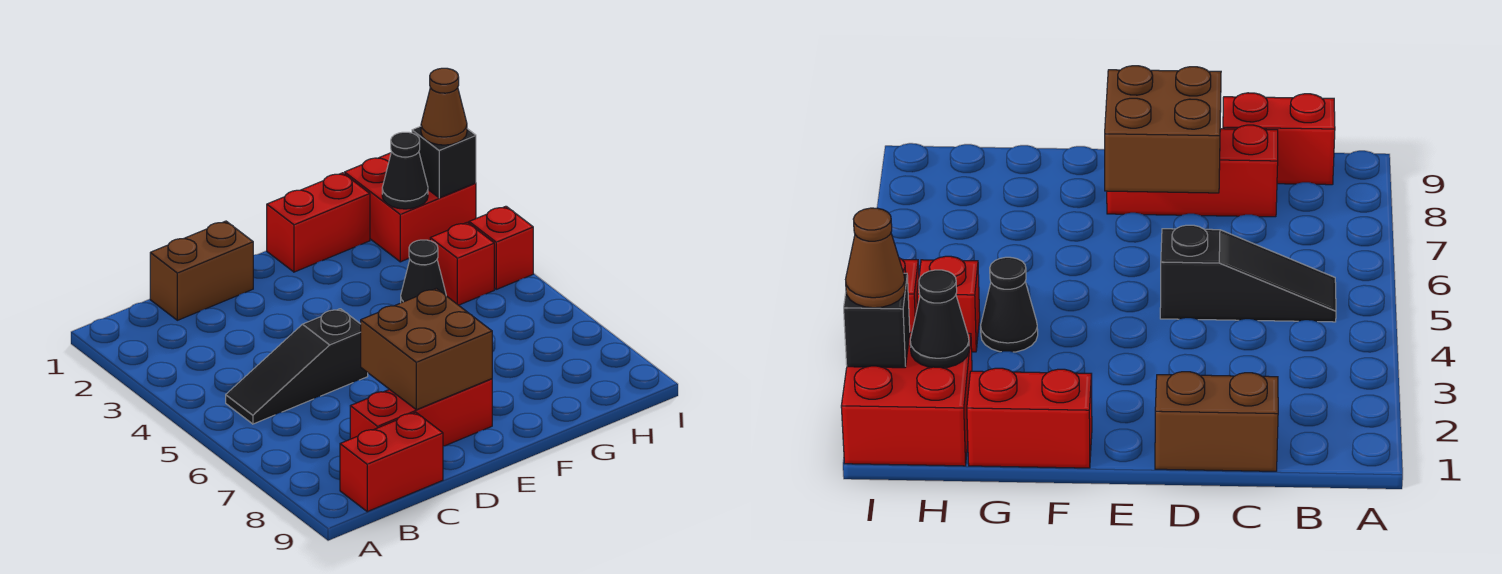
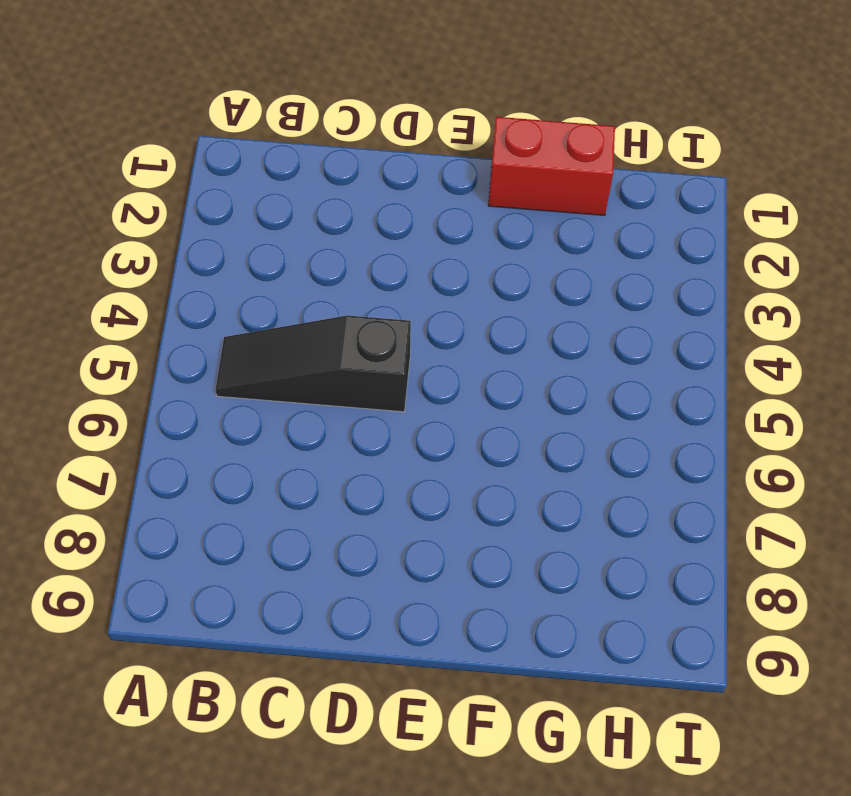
none -> red 1x2 brick [340,412,443,512]
none -> brown 1x2 brick [150,221,253,320]
none -> red 1x3 brick [350,379,492,446]

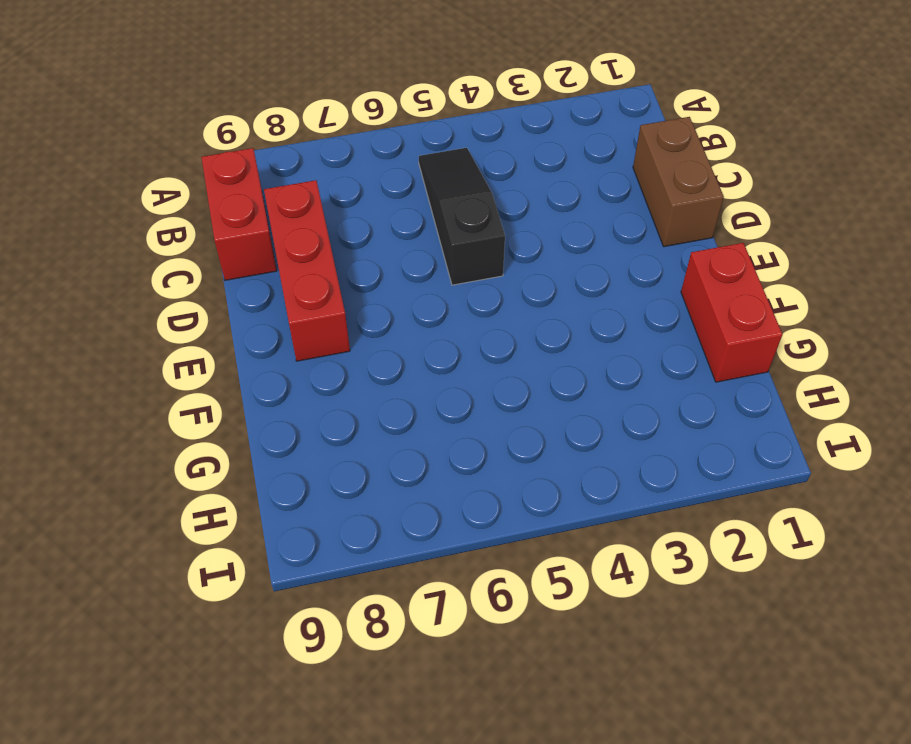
none -> black 1x1 cone [401,240,446,303]
none -> red 2x2 brick [345,153,476,262]
none -> red 1x1 brick [430,222,494,305]

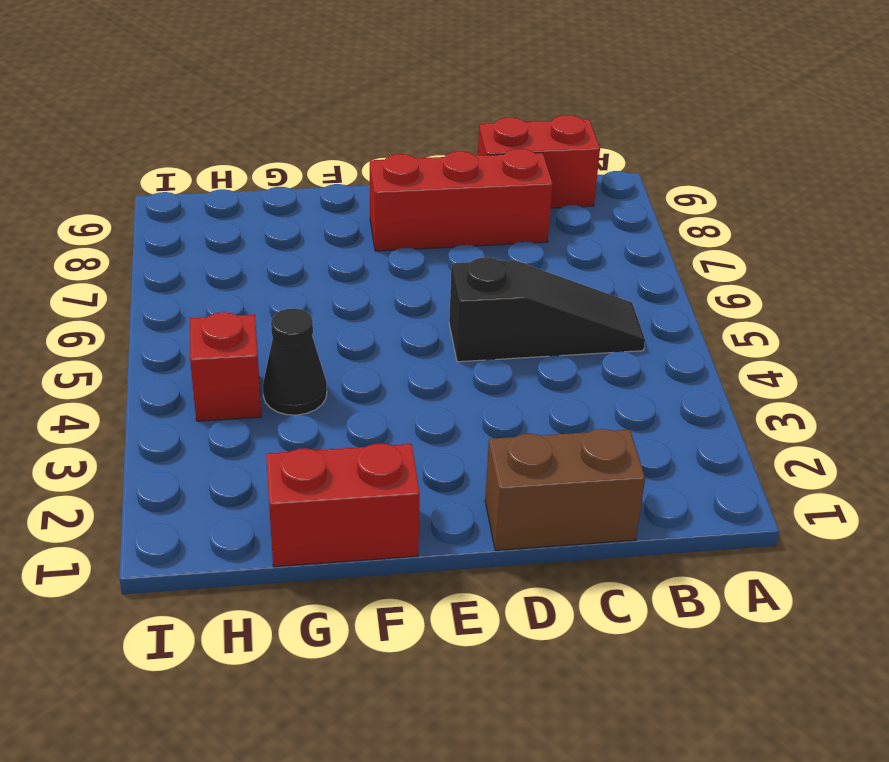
none -> red 2x2 brick [345,153,476,262]
none -> red 1x1 brick [469,206,533,289]
none -> brown 2x2 brick [361,288,492,410]

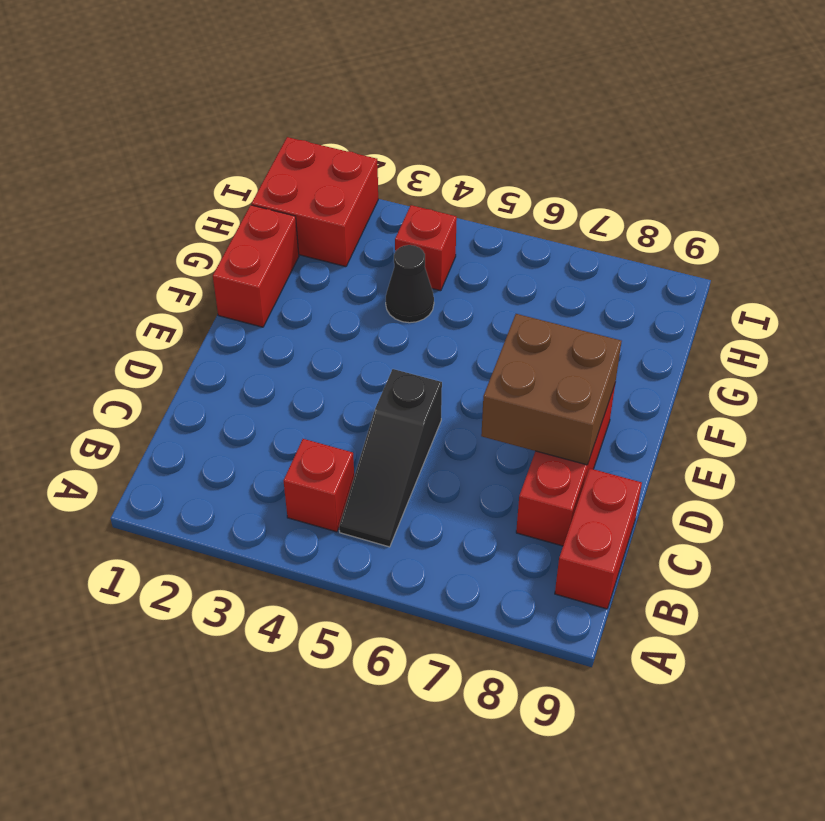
red 1x1 brick [284,439,354,532] -> red 1x1 brick moved to [469,206,533,289]
none -> brown 1x2 brick [150,221,253,320]
none -> black 1x1 cone [382,132,428,209]
none -> black 1x1 brick [412,126,476,198]

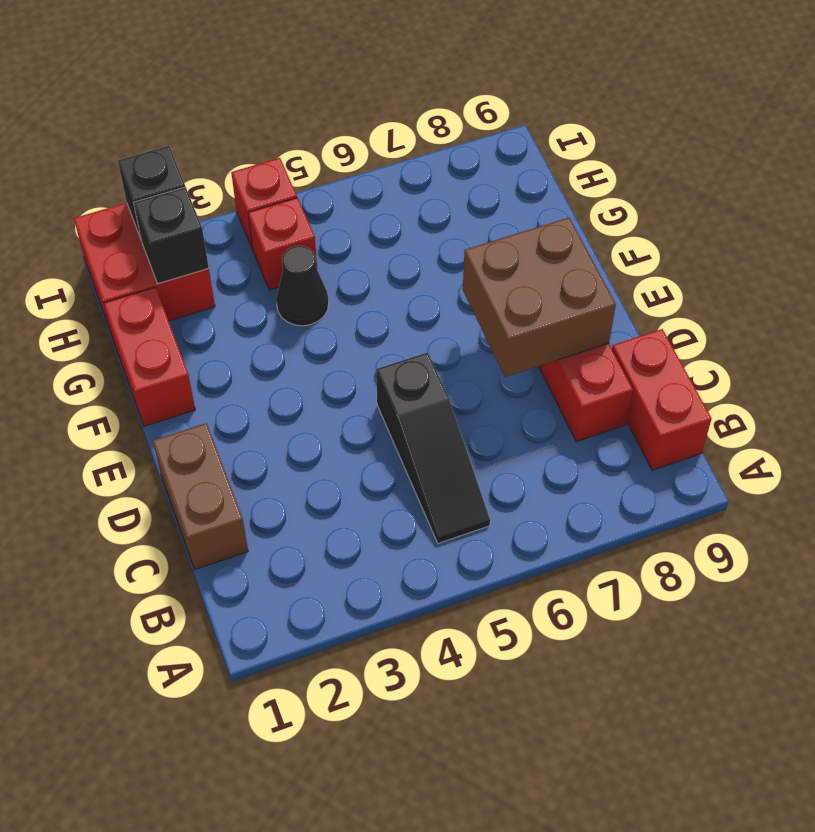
black 1x1 brick [134,187,209,284] -> black 1x1 cone [382,132,428,209]
none -> brown 1x1 cone [421,68,467,145]

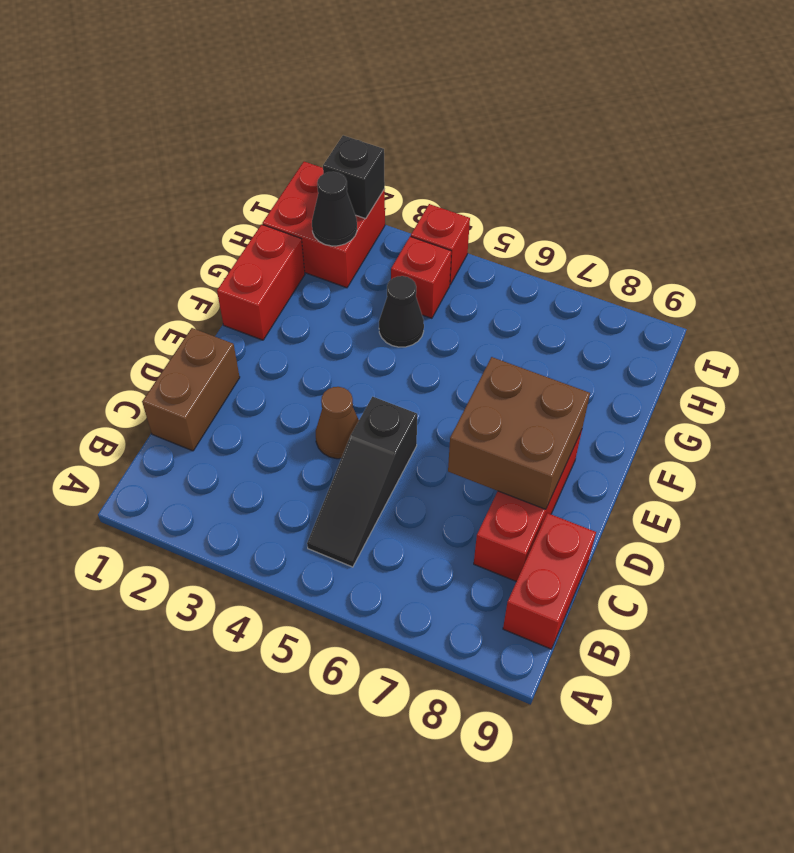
brown 1x1 cone [316,387,359,459] -> brown 1x1 cone moved to [421,68,467,145]

